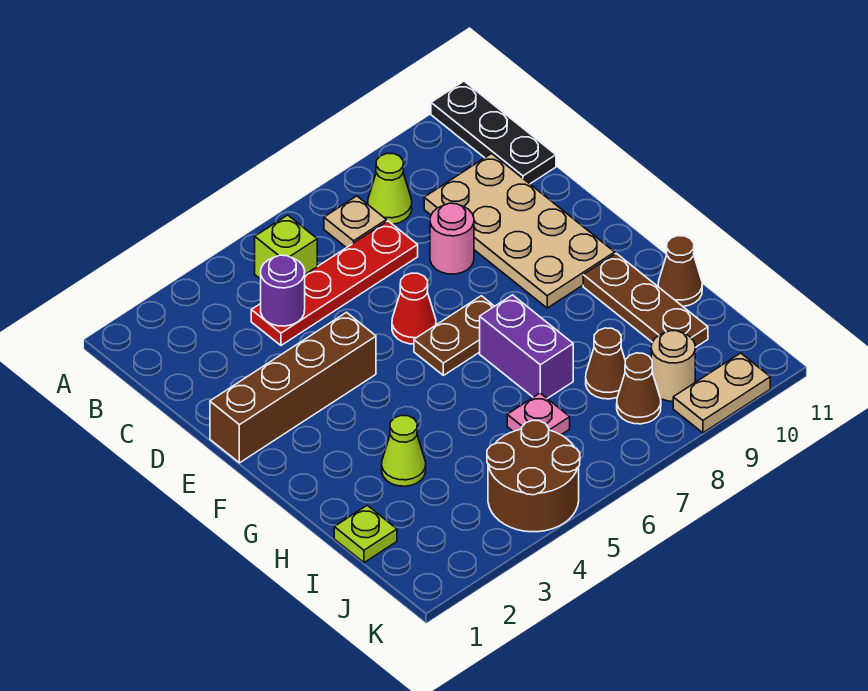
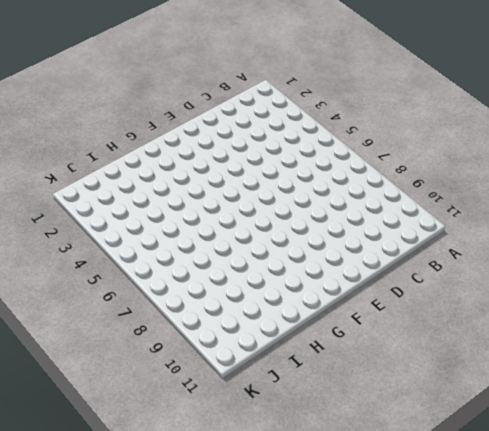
none -> black 1x3 plate [431,81,556,184]
none -> lime 1x1 brick [255,215,317,279]
none -> tan 1x1 plate [324,196,386,248]

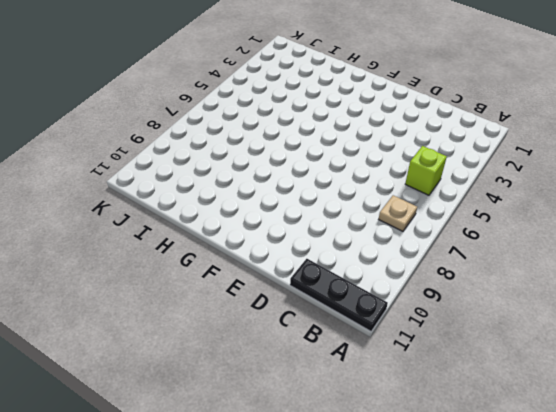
none -> lime 1x1 cone [368,153,412,224]
none -> red 1x4 plate [251,221,418,345]
none -> tan 2x4 plate [424,154,615,308]

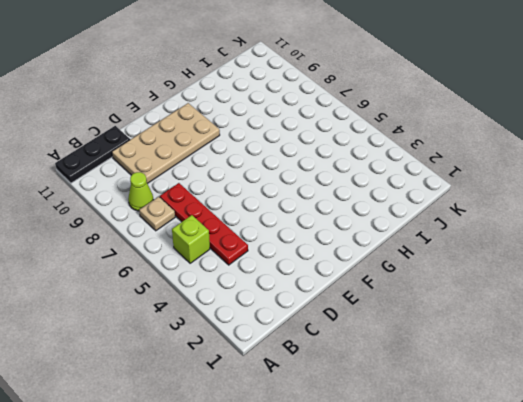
none -> pink 1x1 round brick [430,203,474,274]
none -> brown 1x4 brick [210,312,376,463]
none -> red 1x1 cone [392,273,436,344]

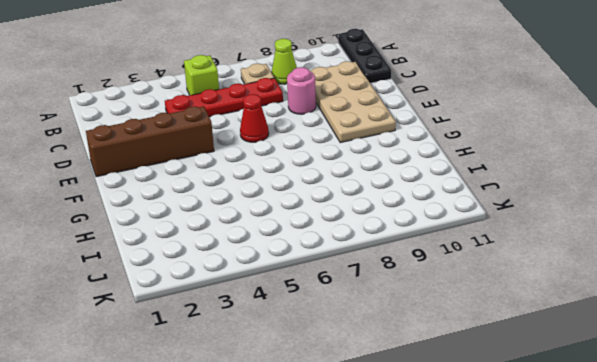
none -> brown 1x2 plate [414,296,494,375]
none -> purple 1x2 brick [480,295,573,399]
none -> brown 1x3 plate [583,253,708,348]

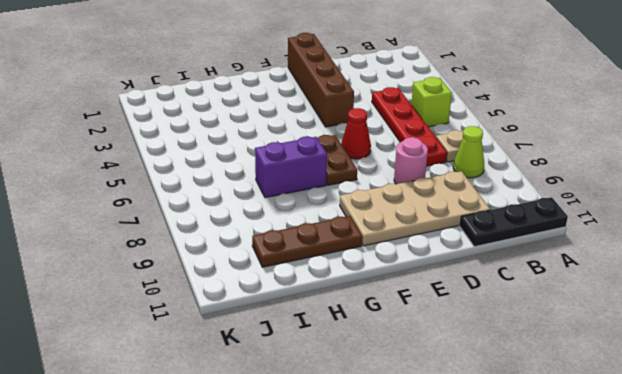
none -> lime 1x1 cone [382,416,426,486]
none -> brown 1x1 cone [658,236,702,306]
none -> lime 1x1 plate [334,505,397,563]

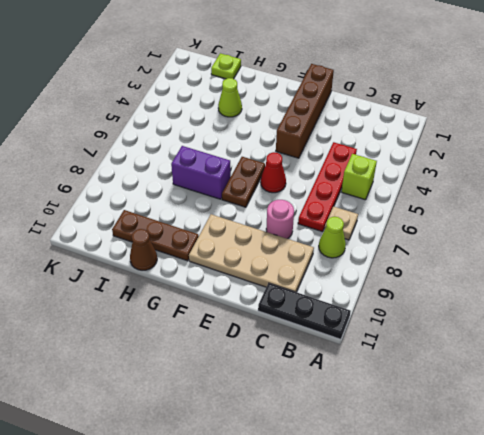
none -> pink 1x1 plate [507,393,570,435]
none -> brown 1x1 cone [586,328,625,399]
none -> brown 2x2 round brick [487,420,580,532]

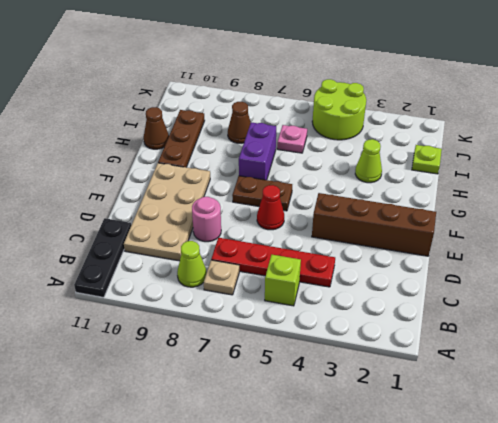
lime 2x2 round brick [312,79,366,140] -> brown 2x2 round brick [487,420,580,532]
none -> brown 1x1 cone [617,353,661,424]
none -> tan 1x1 round brick [651,331,695,401]
none -> tan 1x2 plate [673,353,770,433]

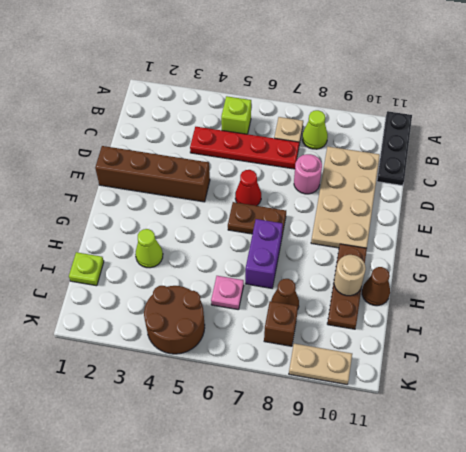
tan 1x1 round brick [334,255,366,296] -> tan 1x1 round brick moved to [651,331,695,401]
brown 1x1 brick [264,301,298,346] -> brown 1x1 cone [617,353,661,424]
none -> purple 1x1 round brick [261,255,305,326]

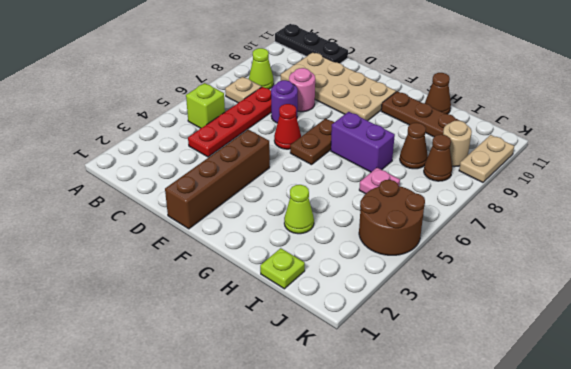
purple 1x1 round brick [271,80,298,123] -> purple 1x1 round brick moved to [261,255,305,326]

